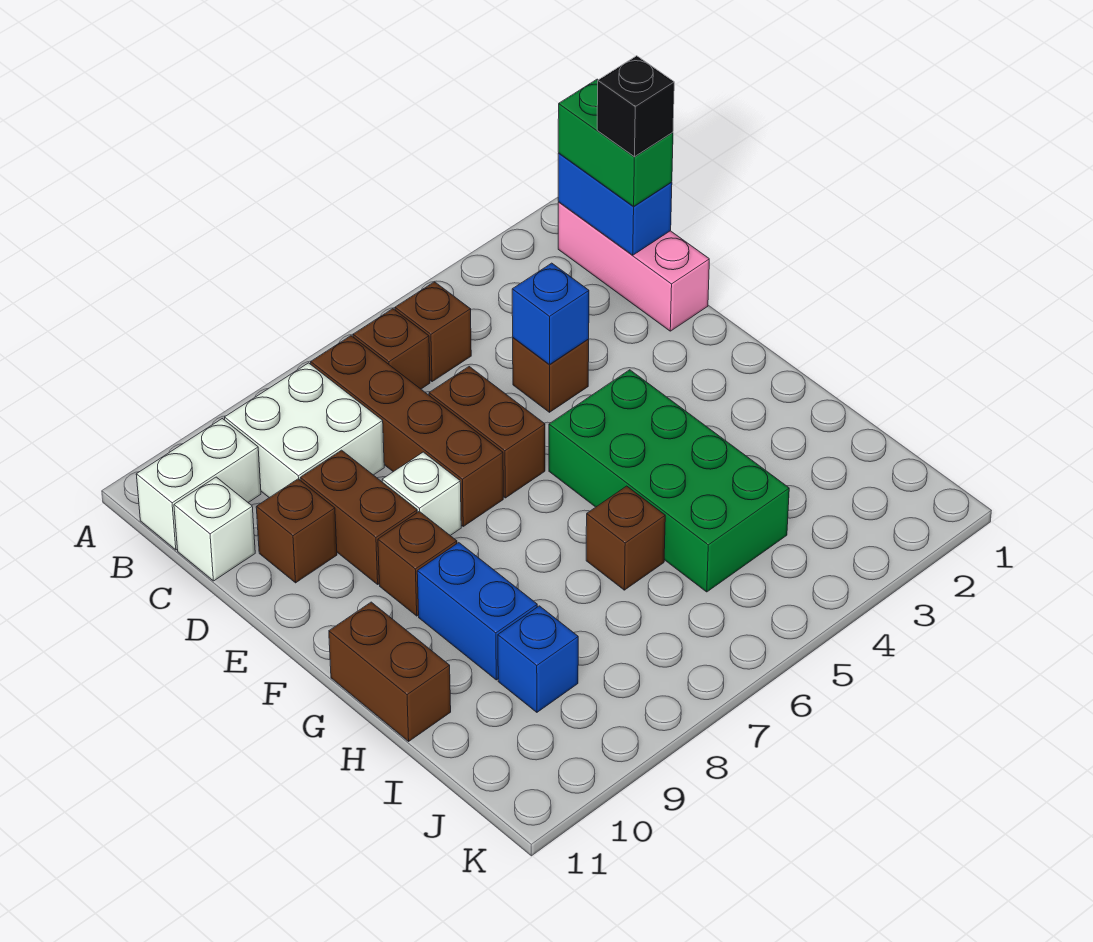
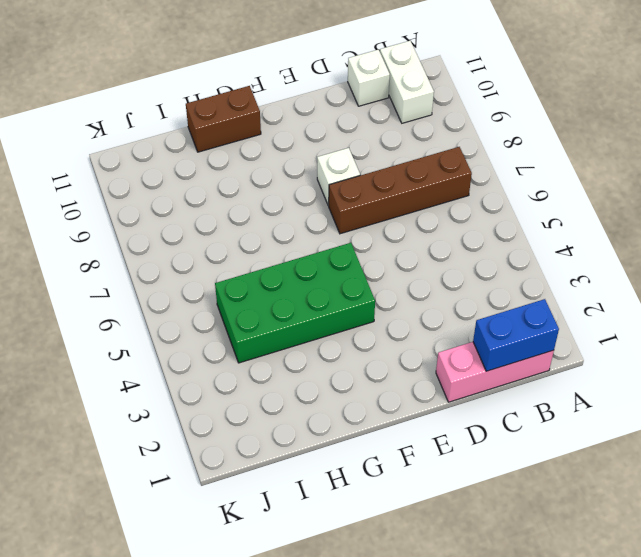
none -> brown 1x1 brick [395,282,471,382]
none -> brown 1x1 brick [353,309,430,389]
none -> white 2x2 brick [225,363,384,498]

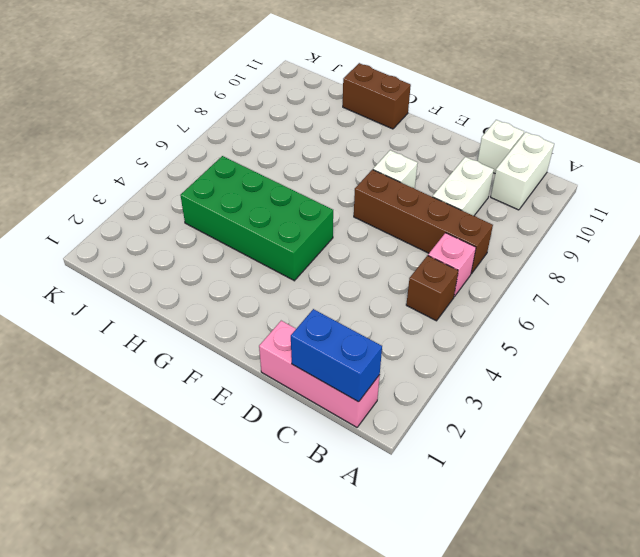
pink 1x1 brick [428,233,476,297] -> brown 1x1 brick [353,309,430,389]
white 1x2 brick [433,157,494,216] -> white 2x2 brick [225,363,384,498]
none -> brown 1x1 brick [513,338,589,412]
none -> brown 1x2 brick [429,367,545,498]
none -> brown 1x2 brick [300,450,417,584]

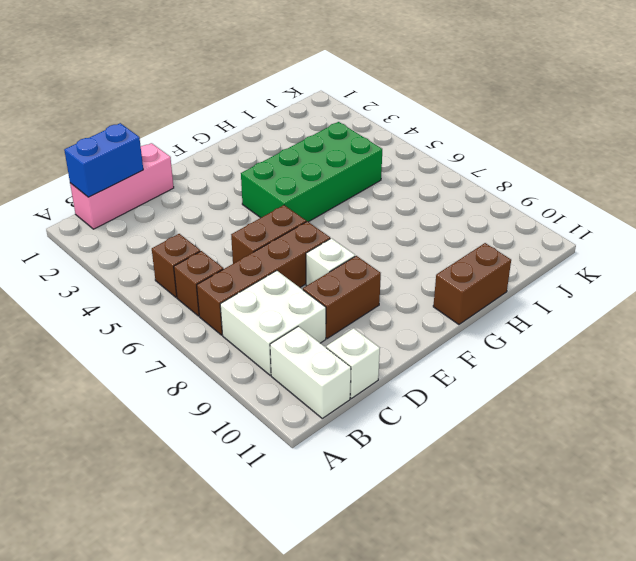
none -> brown 1x1 brick [513,338,589,412]
none -> brown 1x1 brick [256,479,337,583]
none -> brown 1x1 brick [378,511,457,616]

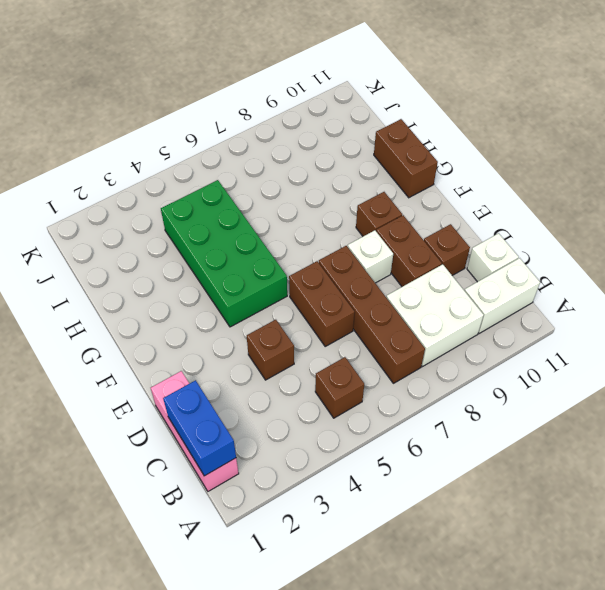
none -> brown 1x1 brick [353,309,430,389]
none -> blue 1x2 brick [417,543,537,680]
none -> brown 1x1 brick [586,486,665,590]

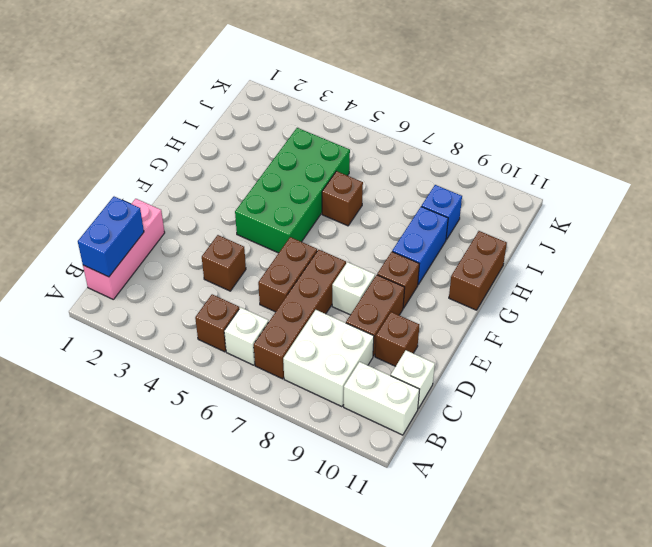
white 1x1 brick [224,308,268,365] -> brown 1x1 brick [353,309,430,389]
none -> blue 1x1 brick [512,263,589,365]
none -> green 1x2 brick [558,79,673,206]
none -> black 1x1 brick [597,56,674,157]

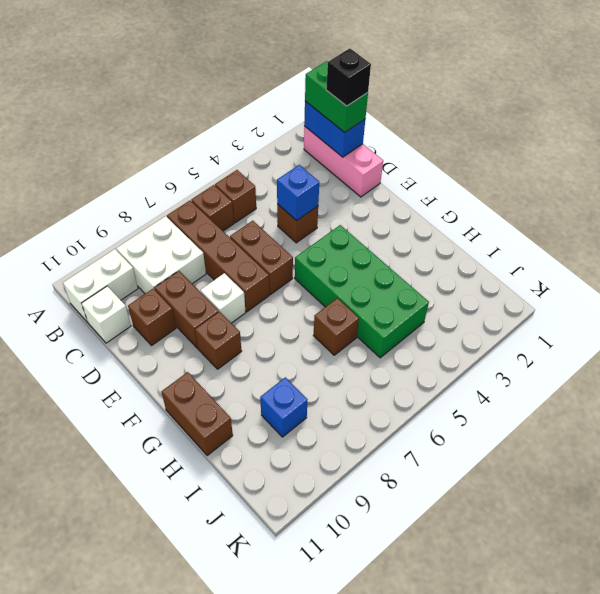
none -> blue 1x2 brick [417,543,537,680]

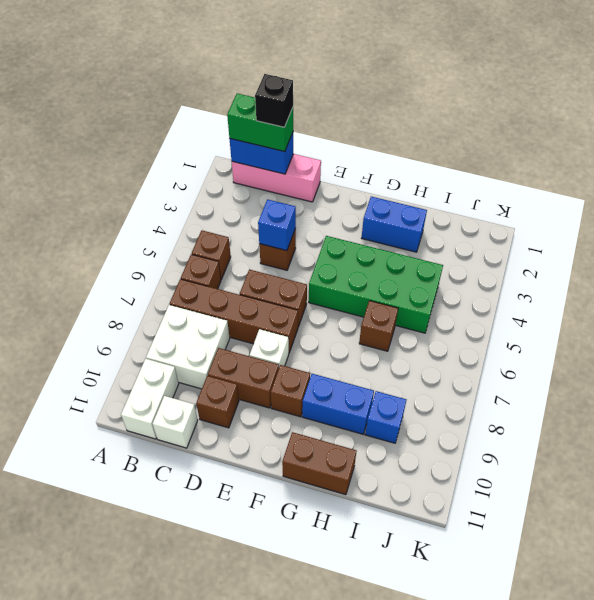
blue 1x2 brick [362,196,427,252] -> none

